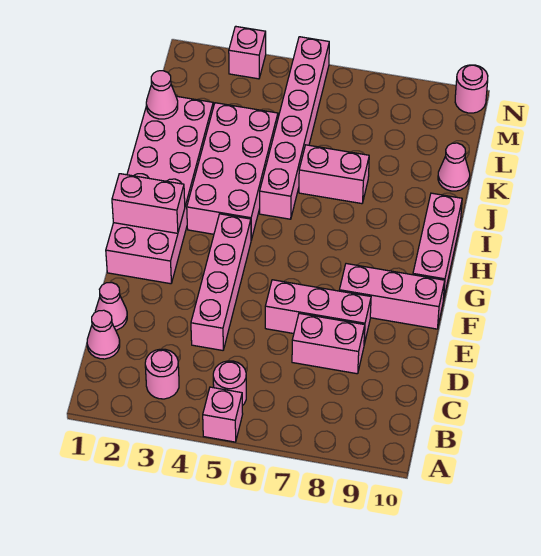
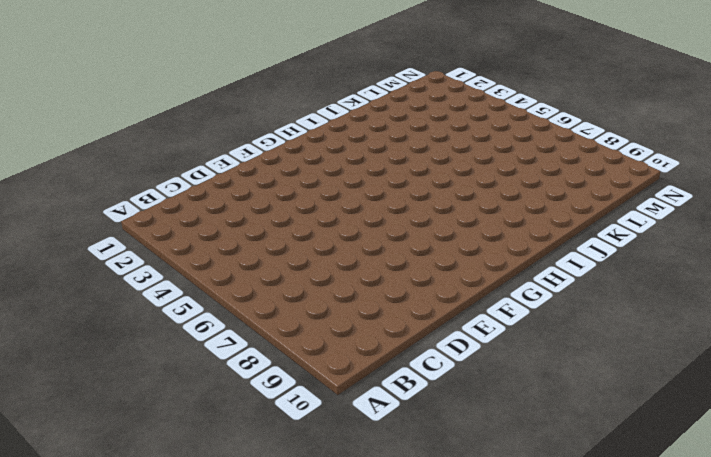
none -> pink 1x1 brick [203,387,243,442]
none -> pink 1x1 round brick [145,349,179,399]
none -> pink 1x1 round brick [213,361,246,406]

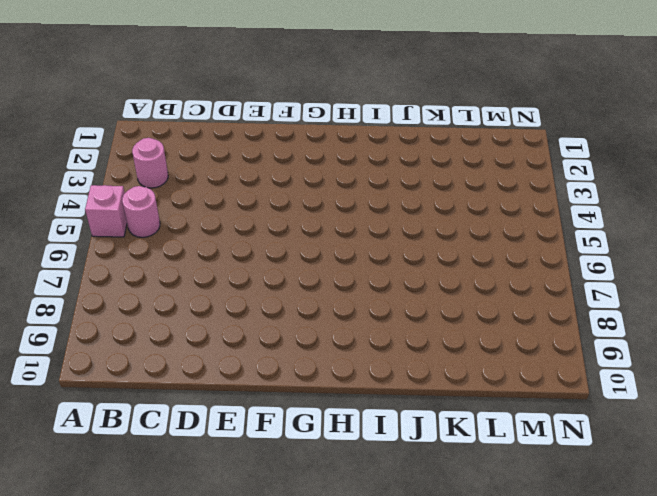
none -> pink 1x1 cone [87,310,120,359]
none -> pink 1x1 cone [95,283,127,330]
none -> pink 1x4 brick [191,214,251,350]

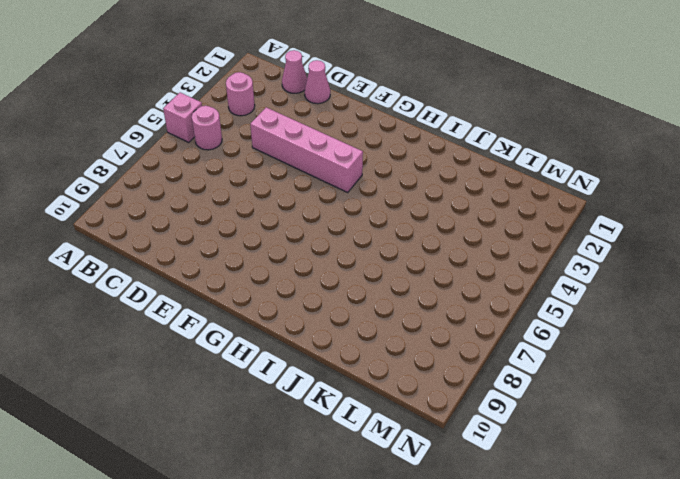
none -> pink 1x2 brick [292,313,365,374]
none -> pink 1x3 brick [265,280,371,344]
none -> pink 2x6 brick [106,96,213,284]

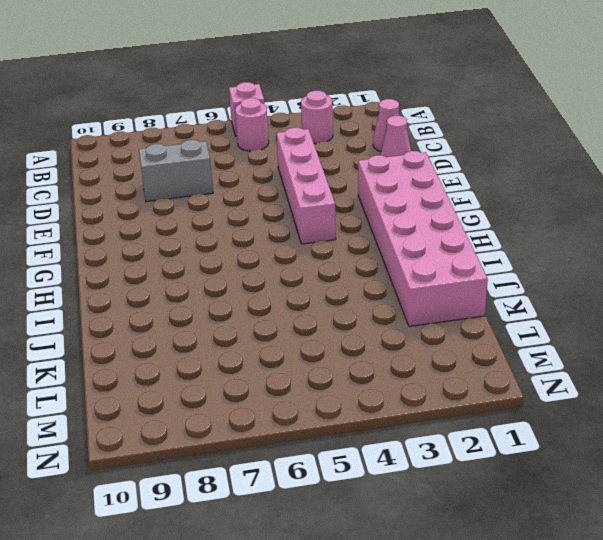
grey 1x2 brick [139,140,213,202] -> pink 1x2 brick [292,313,365,374]
none -> pink 1x3 brick [265,280,371,344]
none -> pink 1x3 brick [339,264,445,329]
none -> pink 1x3 brick [413,193,462,300]

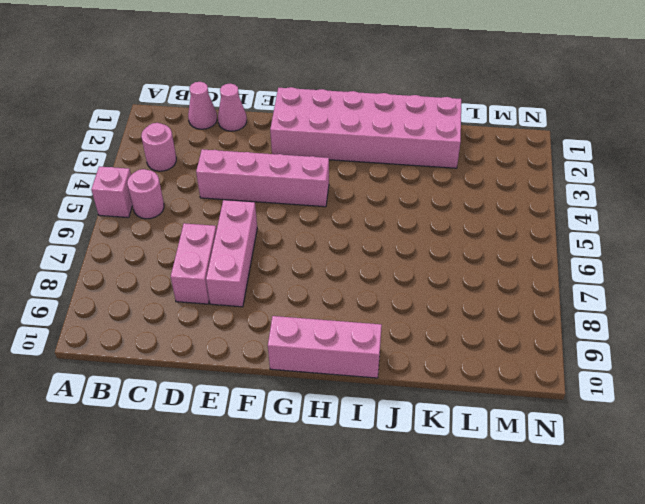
none -> pink 1x3 brick [339,264,445,329]
none -> pink 2x4 brick [187,103,278,240]
none -> pink 1x6 brick [260,37,329,219]

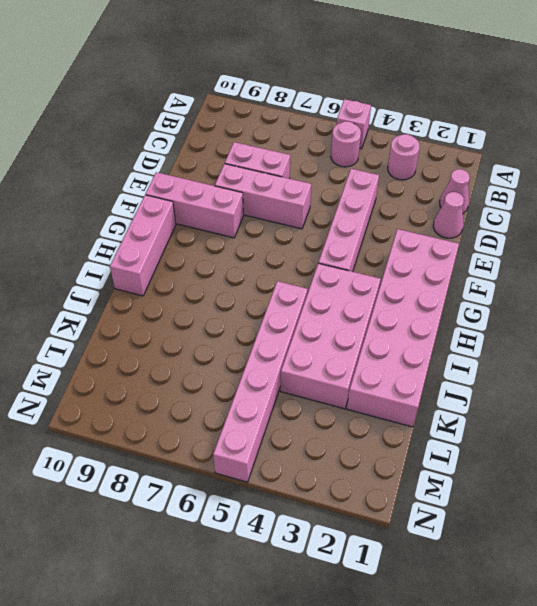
none -> pink 1x2 brick [299,145,369,204]
none -> pink 1x1 cone [438,143,470,191]
none -> pink 1x1 brick [229,26,266,79]

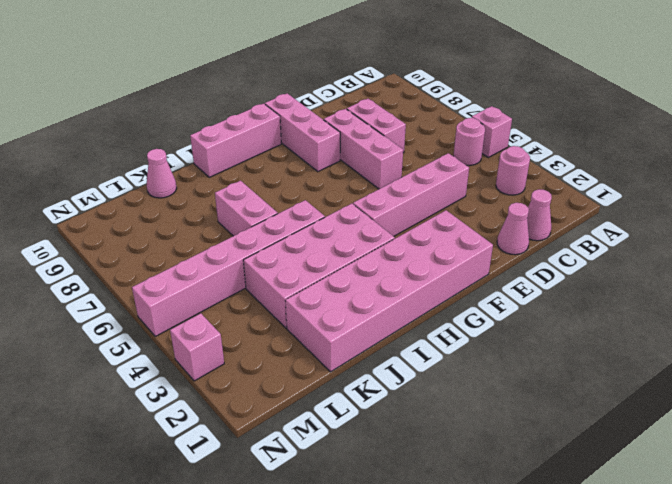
none -> pink 1x1 round brick [455,65,488,113]
none -> pink 1x2 brick [112,174,185,233]
none -> pink 1x1 cone [146,71,178,119]

